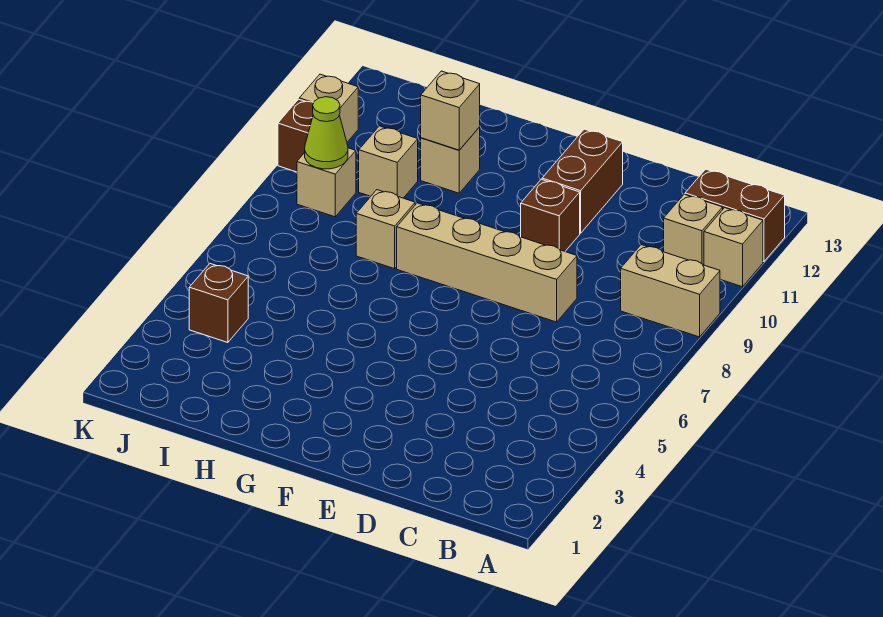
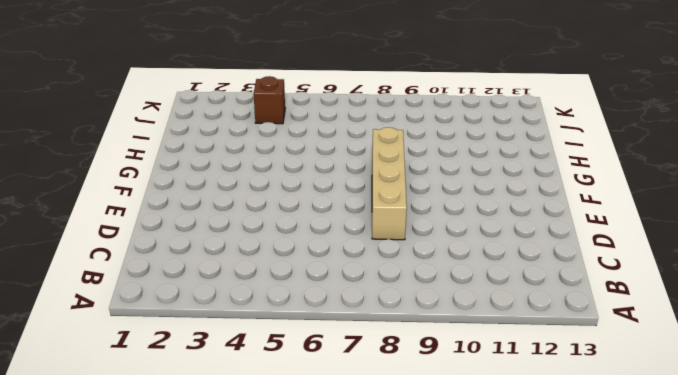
none -> tan 1x2 brick [621,245,720,337]
none -> tan 1x1 brick [704,208,763,287]
none -> brown 1x2 brick [685,169,785,262]

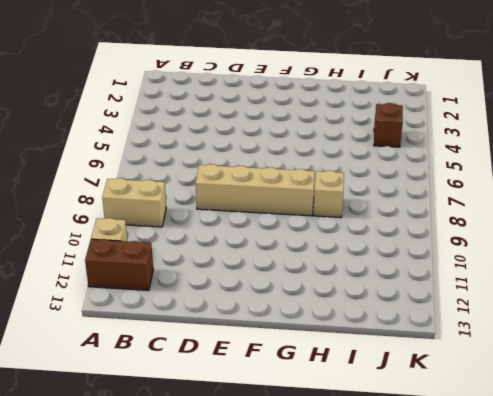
none -> tan 1x1 brick [664,194,723,265]
none -> brown 1x1 brick [521,179,580,251]
none -> brown 1x2 brick [542,129,623,233]

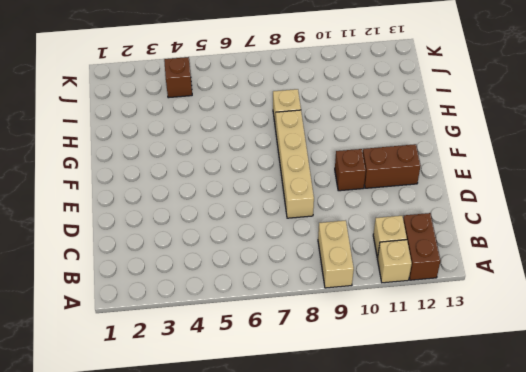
none -> tan 1x1 brick [421,127,480,193]
none -> tan 1x1 brick [359,126,418,198]
none -> tan 1x1 brick [297,148,356,217]

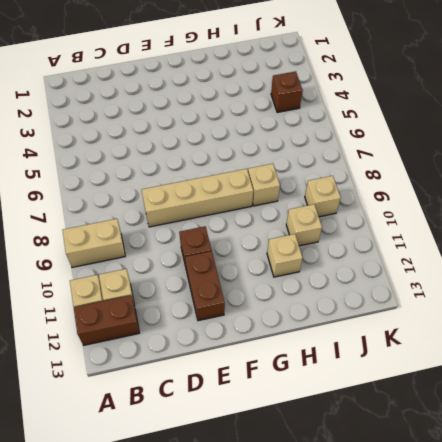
none -> brown 1x1 brick [278,99,314,172]
none -> tan 1x1 brick [299,74,358,142]
none -> tan 1x1 brick [421,71,480,150]

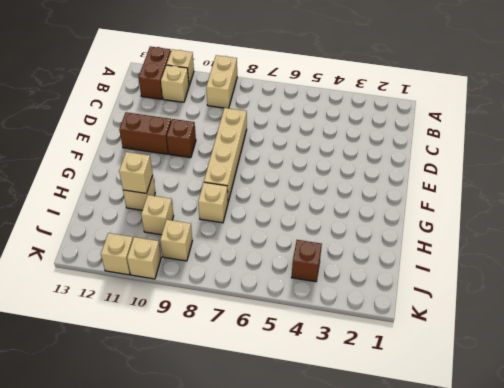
tan 1x1 brick [127,237,161,279] -> brown 1x1 brick [278,99,314,172]
none -> lime 1x1 cone [305,97,348,169]

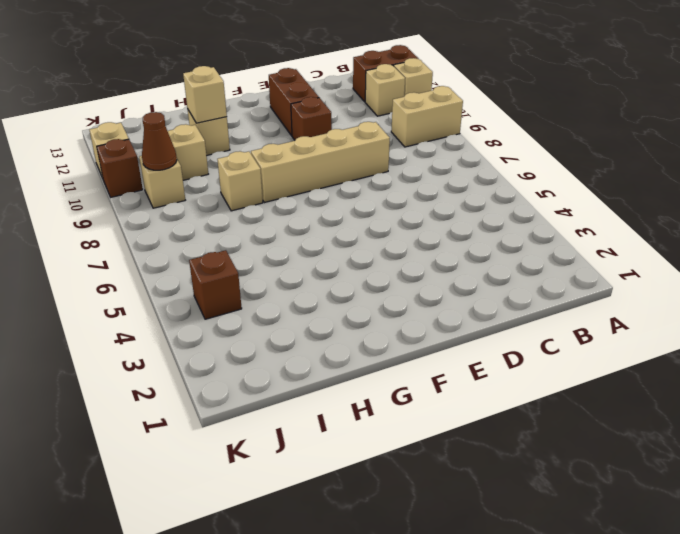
brown 1x1 cone [142,112,177,170] -> lime 1x1 cone [305,97,348,169]

